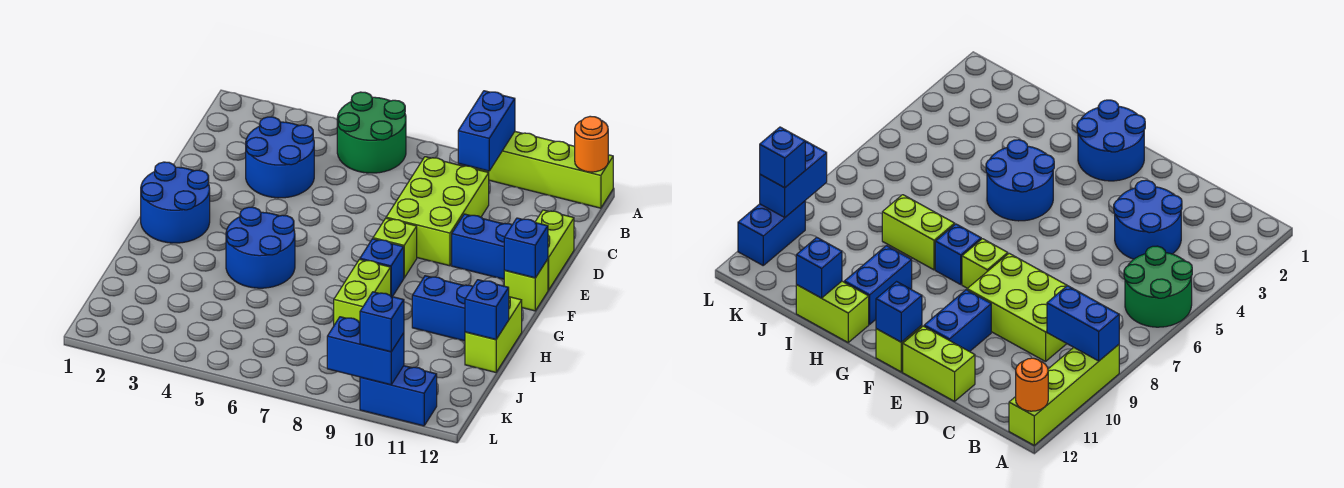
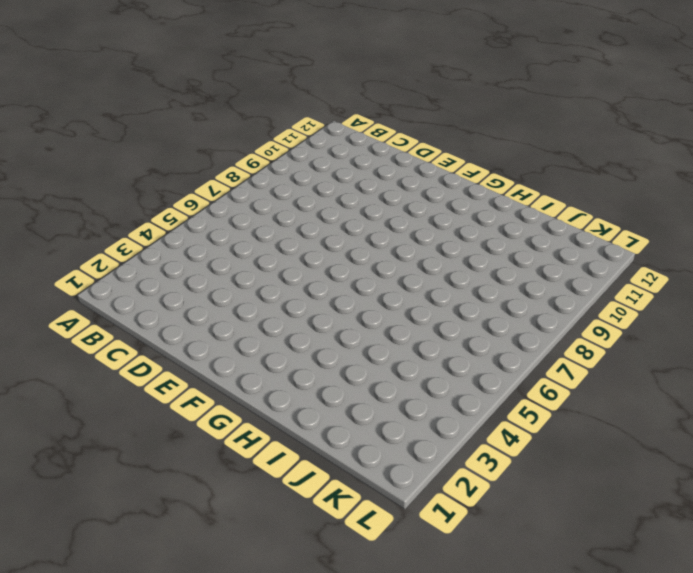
none -> green 2x2 round brick [337,92,406,173]
none -> lime 1x4 brick [474,132,613,208]
none -> blue 2x2 round brick [246,117,314,198]

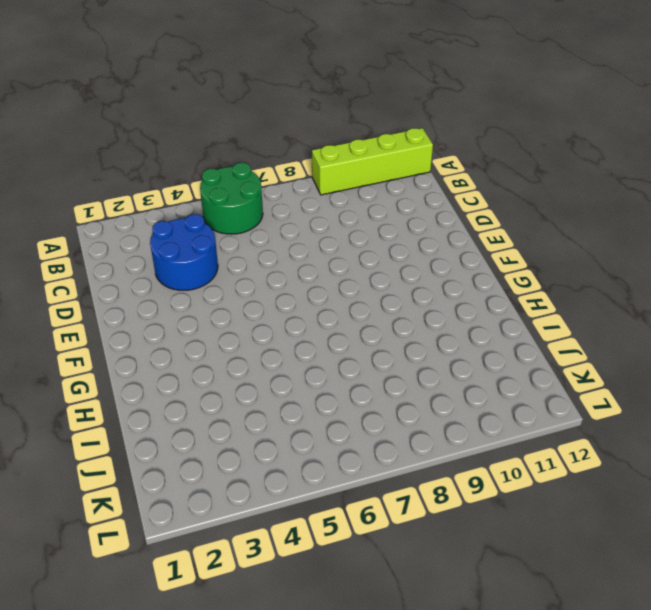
none -> lime 2x3 brick [386,157,489,266]
none -> lime 1x2 brick [535,210,574,290]
none -> blue 1x2 brick [452,214,512,279]

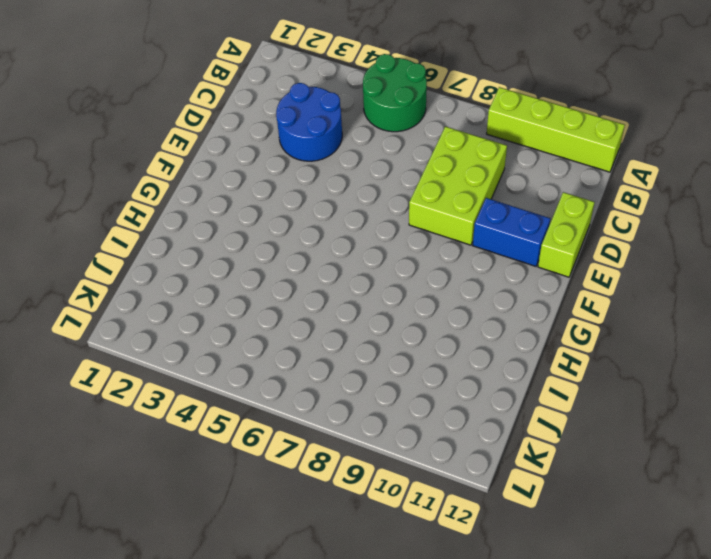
none -> blue 2x2 round brick [141,162,210,243]
none -> lime 1x1 brick [373,218,417,278]
none -> lime 1x1 brick [504,259,548,311]

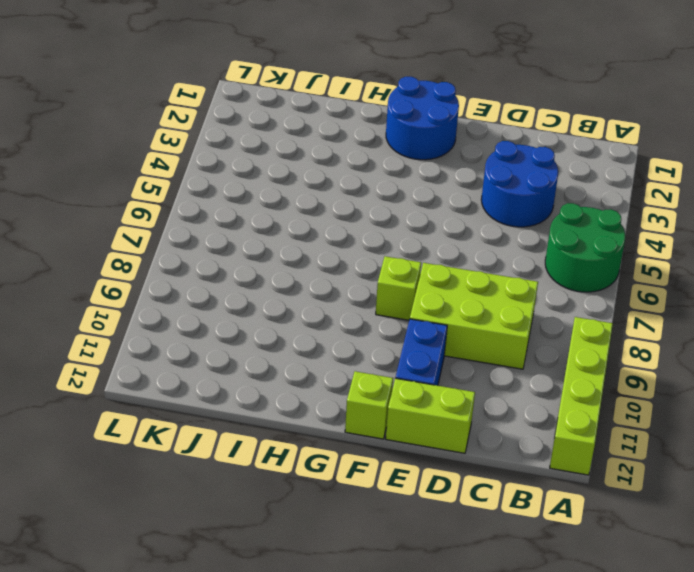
none -> blue 2x2 round brick [226,207,295,288]
none -> blue 1x1 brick [360,239,404,297]
none -> lime 1x2 brick [334,259,391,325]

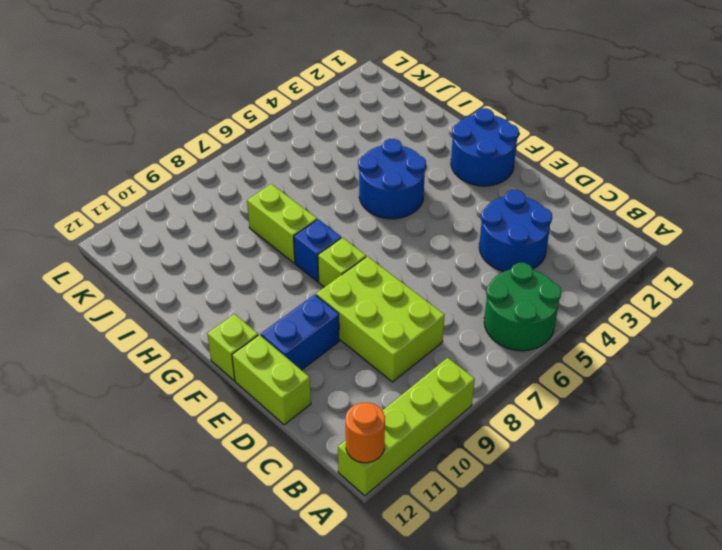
none -> blue 1x2 brick [412,276,473,341]
none -> lime 1x2 brick [465,297,522,372]
none -> blue 1x2 brick [360,366,437,426]

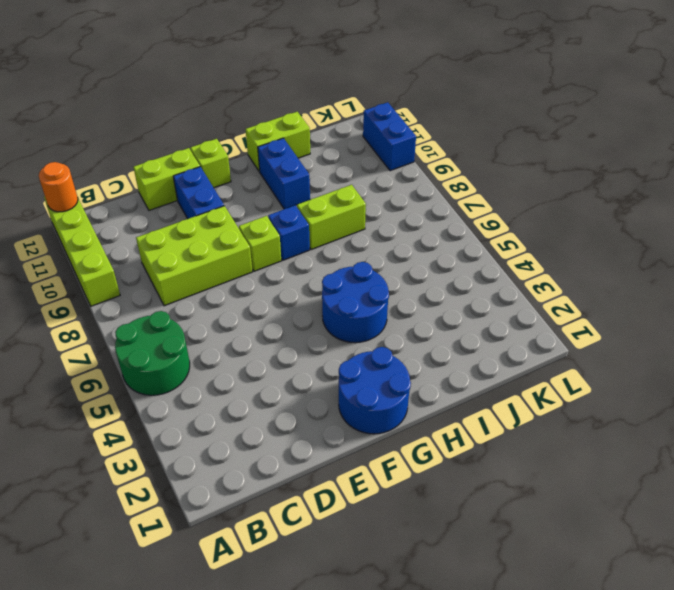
none -> blue 2x2 round brick [246,117,314,198]
none -> blue 1x2 brick [458,91,515,171]
none -> blue 1x1 brick [504,218,548,278]

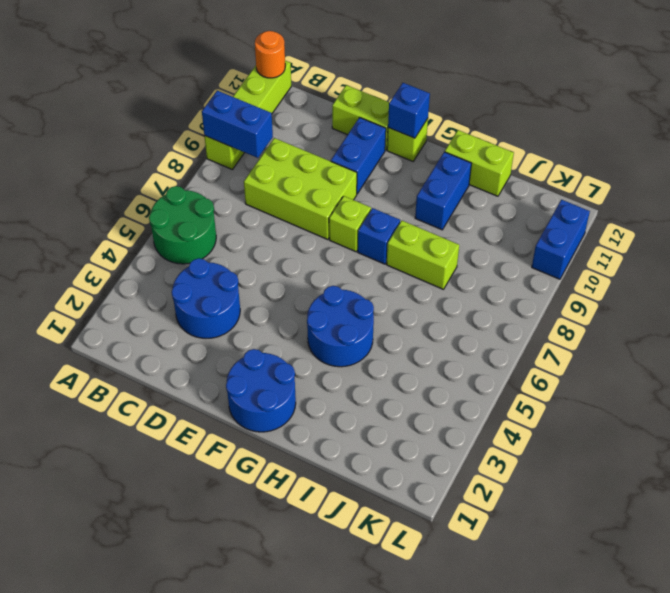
none -> blue 1x1 brick [465,280,509,340]
none -> blue 1x2 brick [327,317,404,385]
none -> blue 1x1 brick [360,292,404,352]

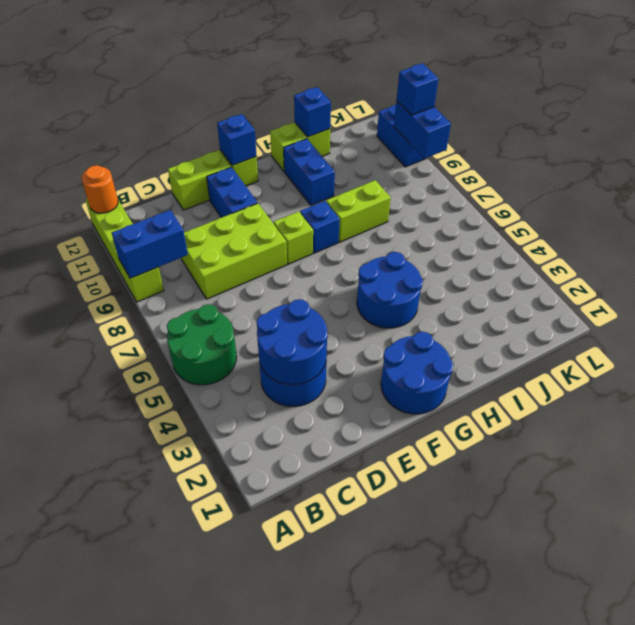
blue 2x2 round brick [257,299,328,385] -> none

